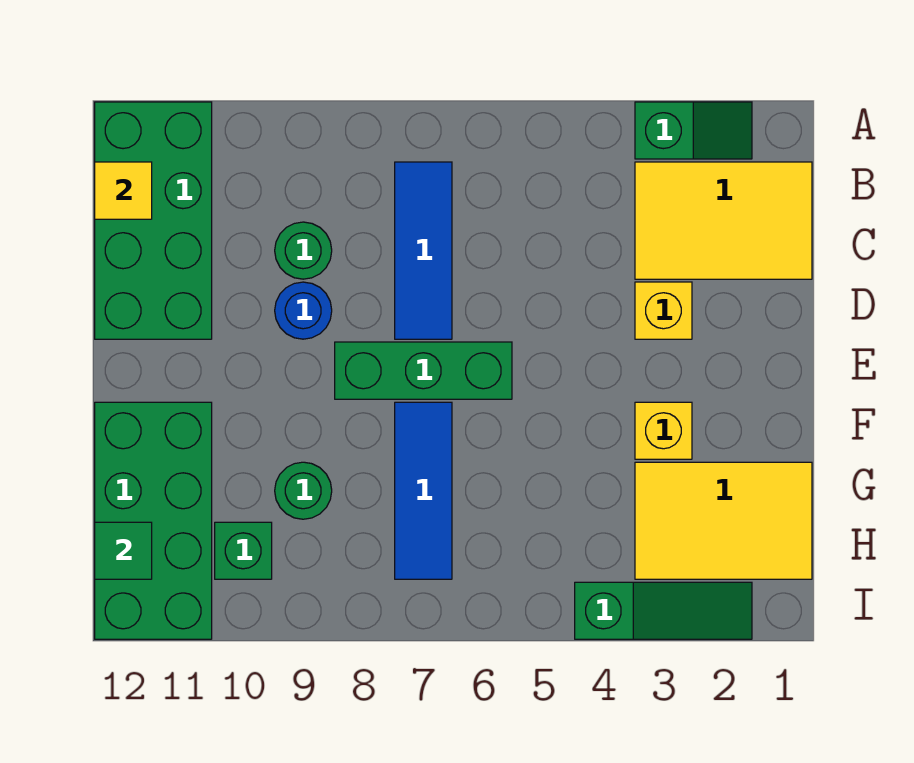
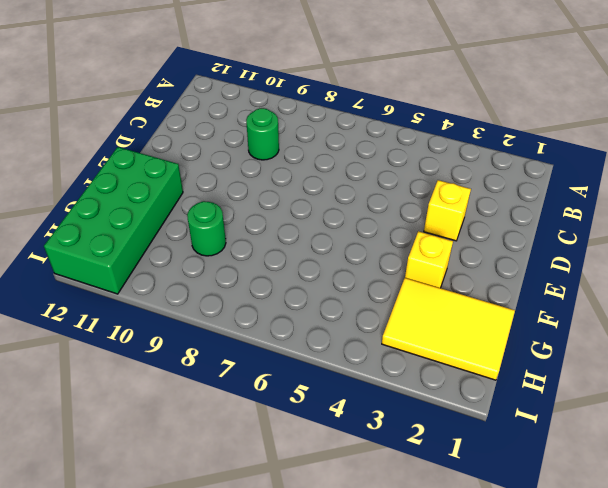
none -> green 1x2 slope [635,102,752,159]
none -> green 2x4 brick [95,102,212,339]
none -> yellow 2x3 tile [635,162,812,279]

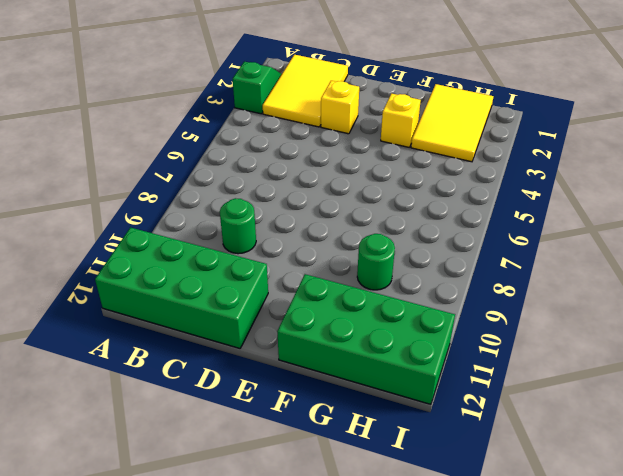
none -> blue 1x3 tile [395,162,452,339]
none -> blue 1x1 round brick [275,282,332,339]
none -> green 1x3 brick [335,342,512,399]

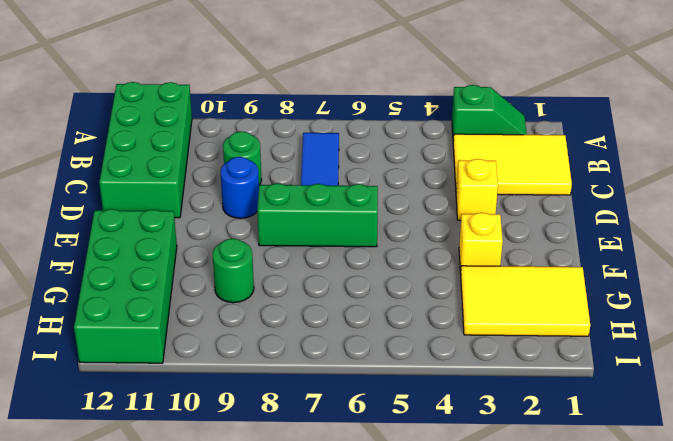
none -> blue 1x3 tile [395,402,452,579]
none -> green 1x1 brick [215,522,272,579]
none -> green 1x3 slope [575,582,752,639]

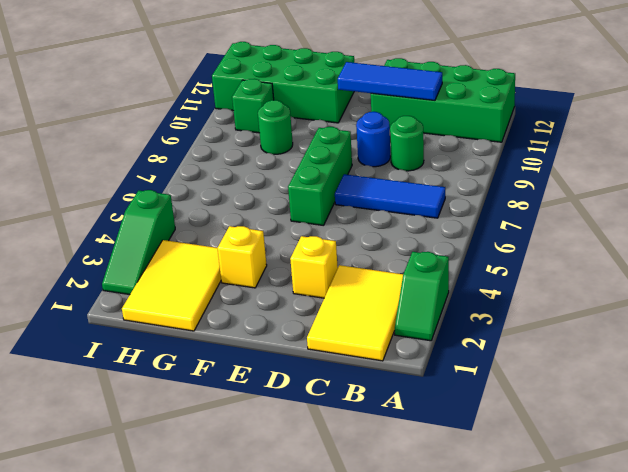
blue 1x3 tile [338,62,442,101] -> blue 1x3 tile moved to [395,402,452,579]
none -> yellow 1x1 tile [95,162,152,219]
none -> green 1x1 tile [95,522,152,579]

